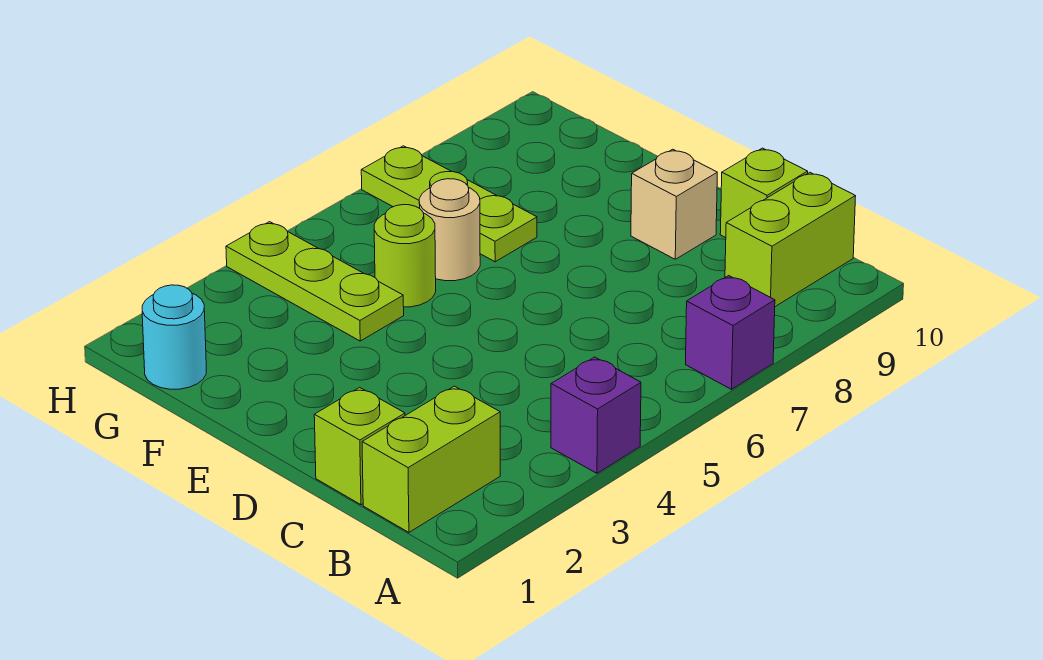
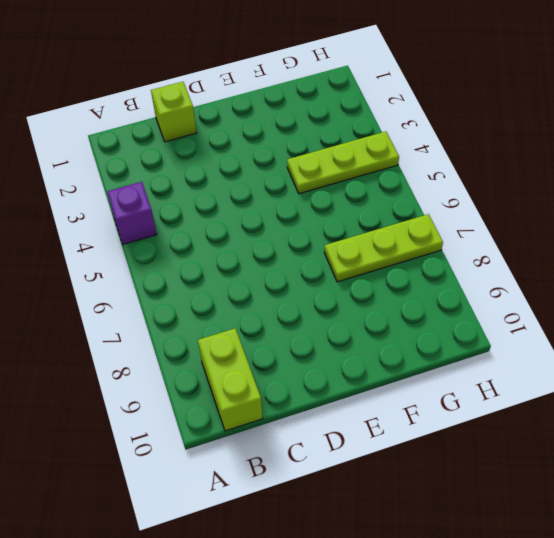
none -> purple 1x1 brick [686,276,775,389]
none -> lime 1x2 brick [362,386,500,532]
none -> lime 1x1 brick [720,148,808,238]

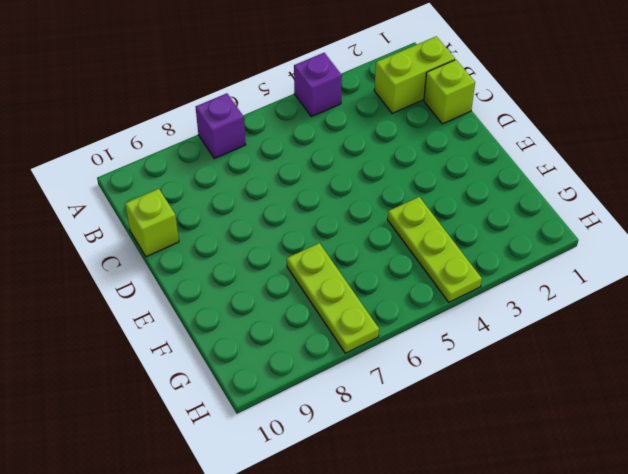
none -> lime 1x2 brick [725,172,856,307]
none -> tan 1x1 brick [631,149,717,259]
none -> lime 1x1 round brick [374,205,436,307]

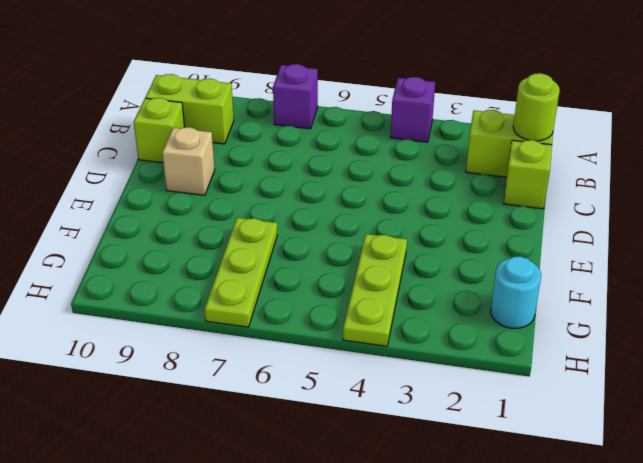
lime 1x1 round brick [513,73,560,141] -> lime 1x1 round brick moved to [374,205,436,307]
none -> tan 1x1 round brick [419,179,480,281]

